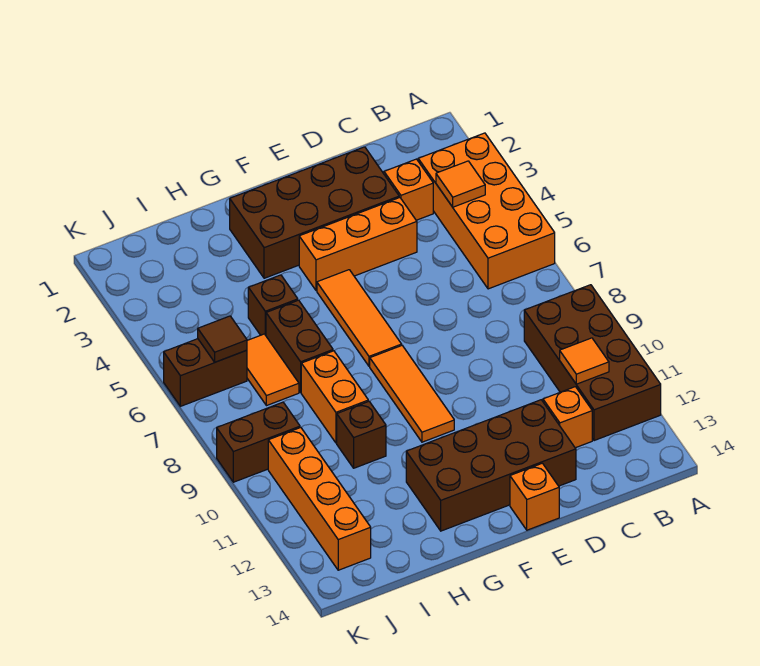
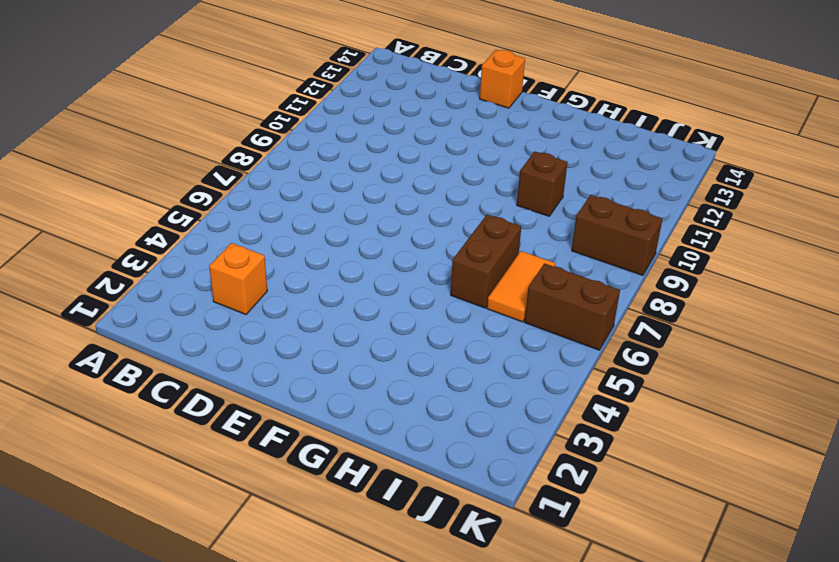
none -> orange 2x4 brick [418,133,555,289]
none -> brown 2x4 brick [524,285,661,441]
none -> orange 1x1 brick [543,387,592,448]

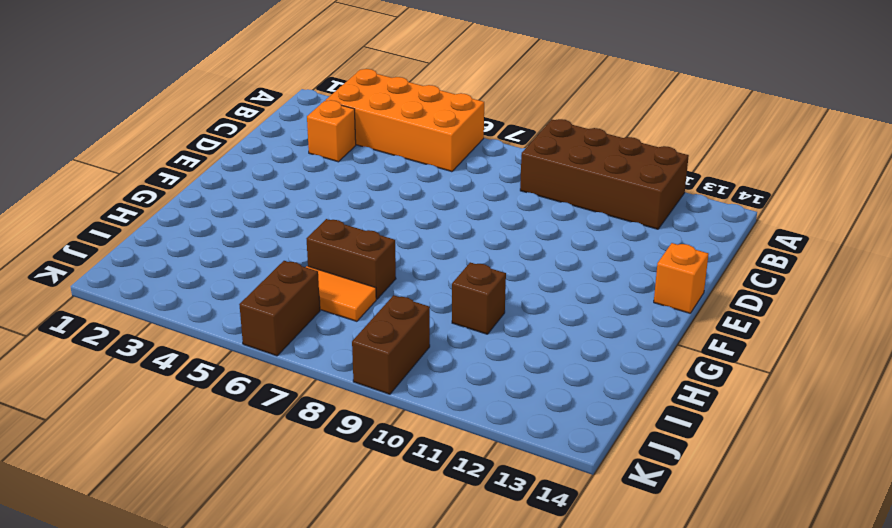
none -> orange 1x1 brick [543,387,592,448]
none -> brown 2x4 brick [230,147,399,278]
none -> orange 1x3 brick [299,197,417,291]

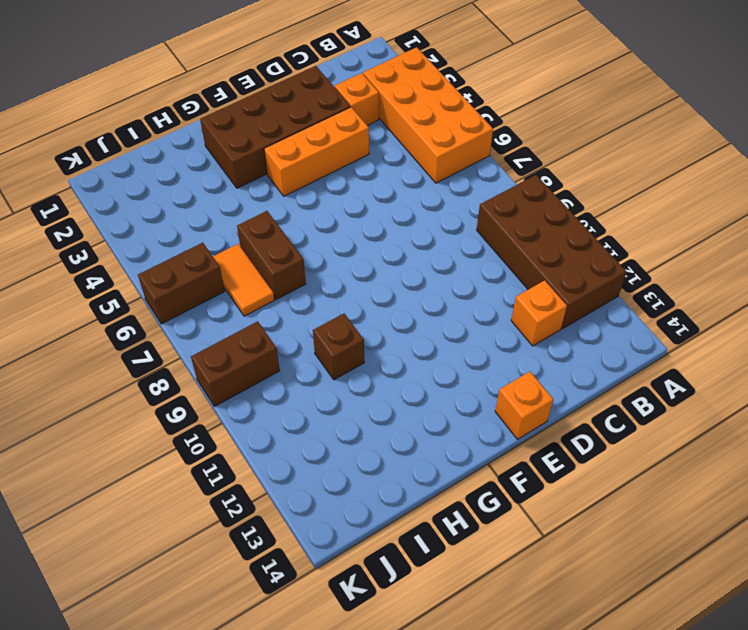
none -> brown 2x4 brick [406,400,576,531]
none -> orange 1x3 tile [317,270,402,366]
none -> orange 1x3 tile [370,346,454,442]

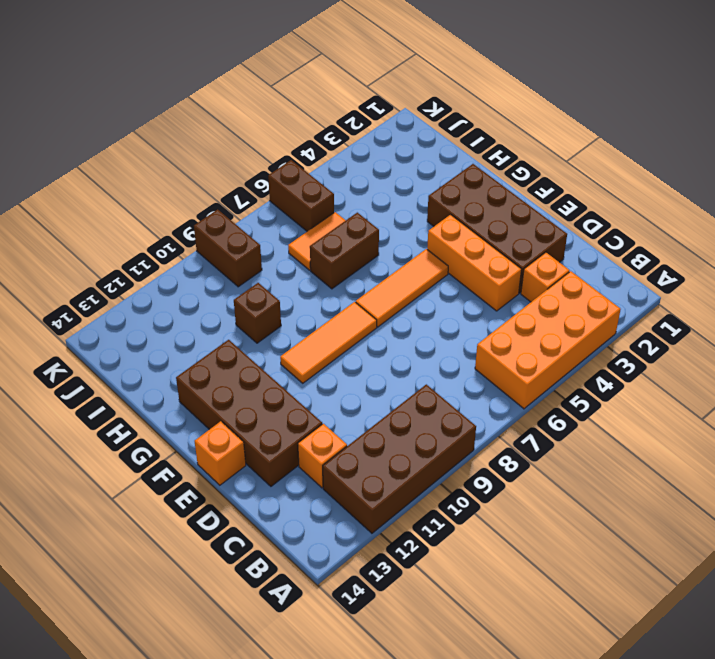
none -> brown 1x1 brick [248,275,298,335]
none -> orange 1x2 brick [301,351,368,443]
none -> orange 1x4 brick [268,428,371,570]

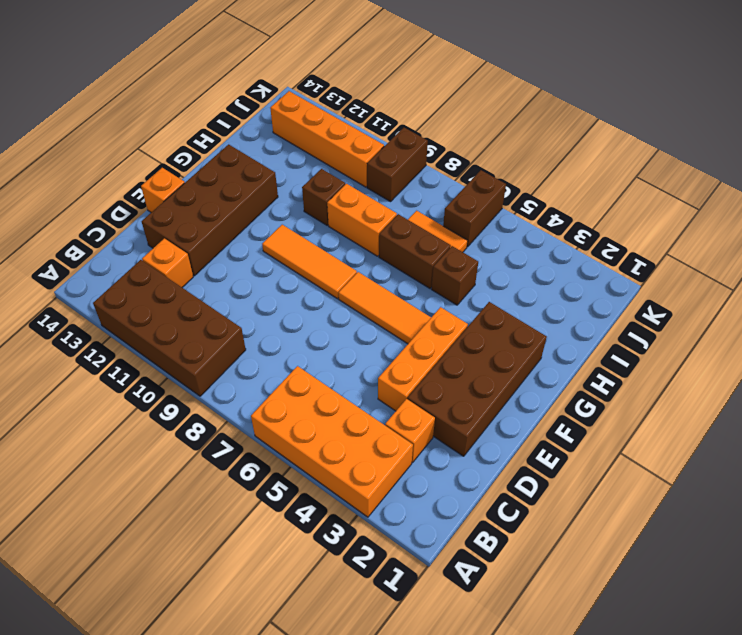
none -> orange 1x1 tile [436,161,485,207]
none -> orange 1x1 tile [560,338,609,384]
none -> brown 1x1 tile [198,316,247,362]

